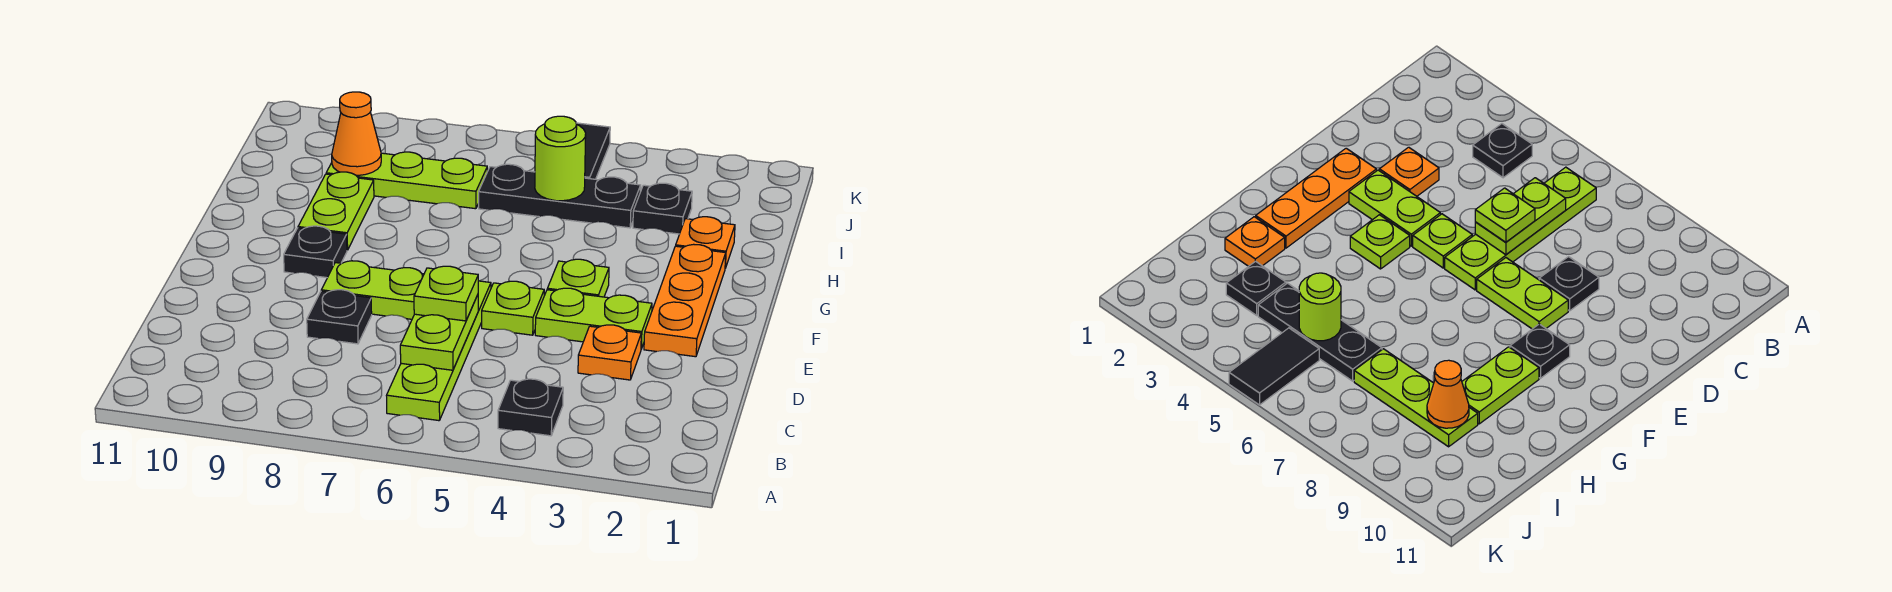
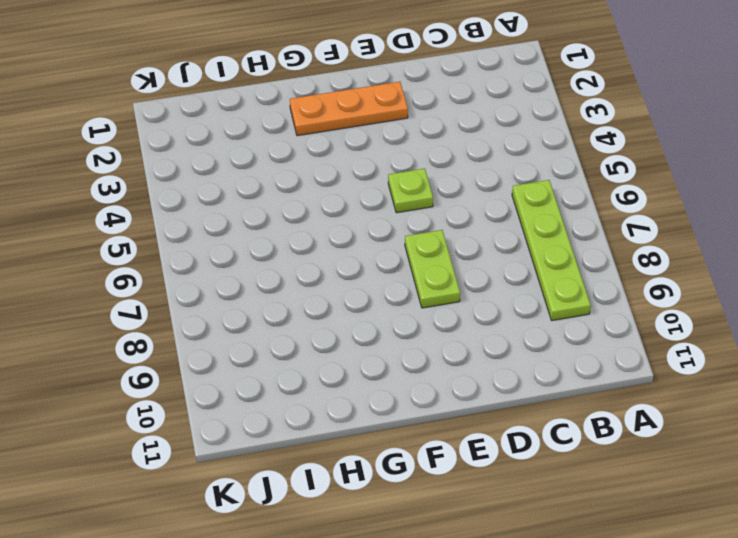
lime 1x4 plate [512,180,591,321] -> lime 1x4 plate turned to [386,281,491,421]
none -> black 1x1 plate [498,379,563,436]
none -> orange 1x1 plate [578,325,641,380]
none -> black 1x1 plate [307,290,372,344]

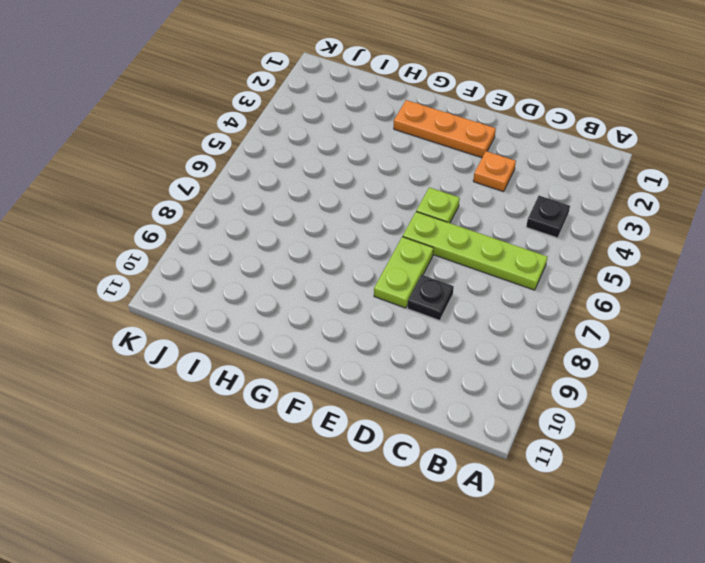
none -> lime 1x2 plate [535,288,652,349]
none -> lime 1x1 plate [547,259,609,297]
none -> black 1x1 plate [284,226,347,278]

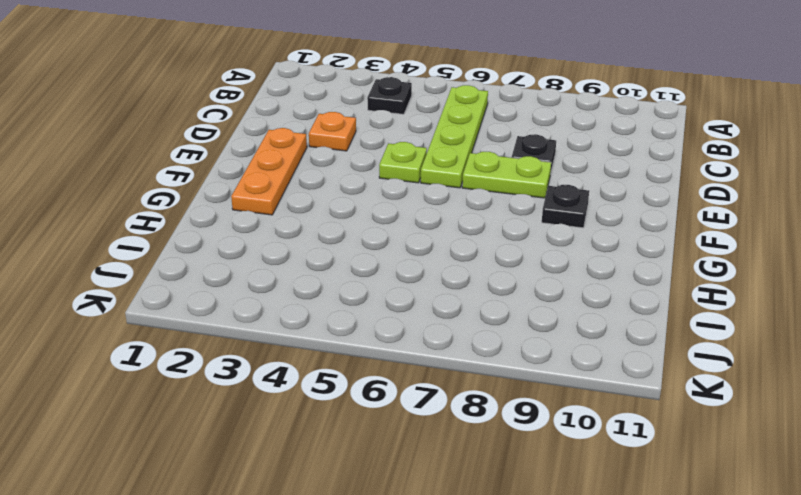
none -> lime 1x2 plate [535,288,652,349]
none -> lime 1x1 plate [547,259,609,297]
none -> lime 1x2 plate [298,172,374,250]

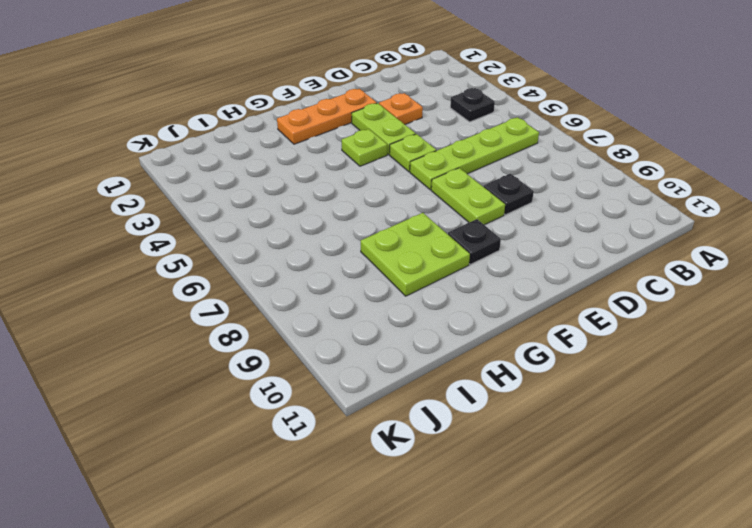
lime 2x2 plate [361,213,470,296] -> lime 1x2 plate [298,172,374,250]
none -> orange 1x1 plate [676,217,735,268]
none -> black 1x1 plate [633,183,692,234]
none -> black 1x3 plate [479,164,641,228]

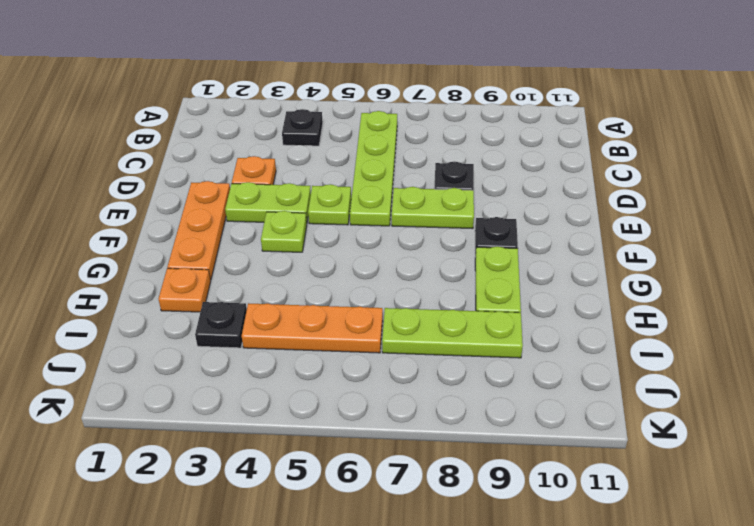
orange 1x3 plate [242,303,383,353] -> black 1x3 plate [479,164,641,228]
none -> black 1x2 tile [576,123,610,179]
none -> lime 1x2 plate [400,295,478,370]
none -> lime 1x1 round brick [535,116,586,201]

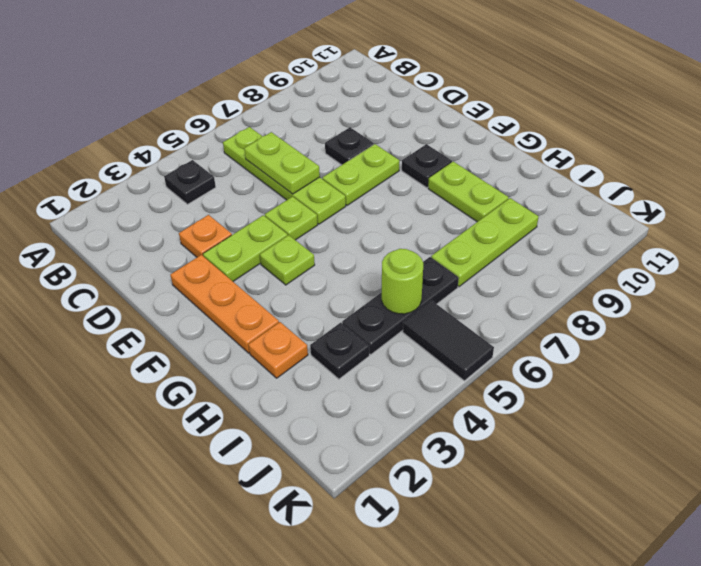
none -> orange 1x1 cone [332,92,381,175]
none -> lime 1x1 plate [414,266,478,321]

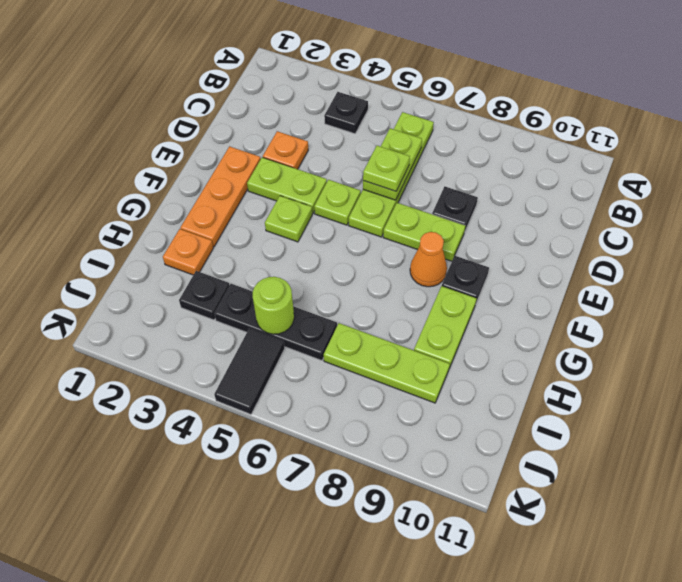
orange 1x1 cone [410,232,447,287] -> orange 1x1 cone moved to [332,92,381,175]

